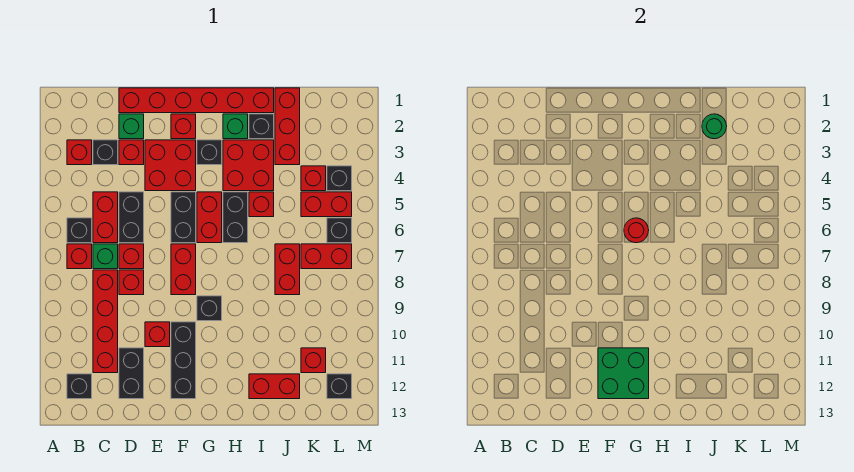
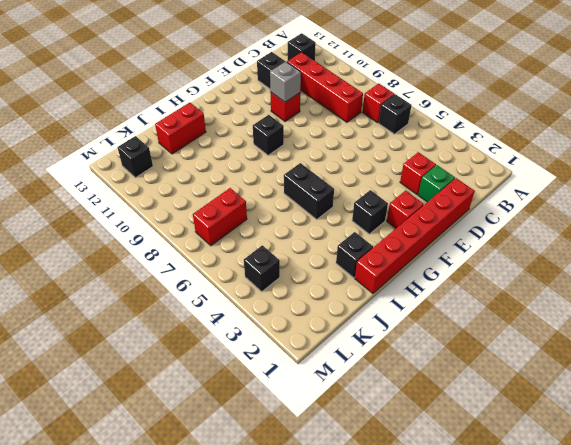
grey 1x1 brick [270,62,301,102] -> none
none -> red 1x1 brick [67,140,92,165]
none -> black 1x1 brick [93,140,118,165]
none -> red 1x2 brick [93,192,118,243]
none -> green 1x1 brick [93,244,118,269]

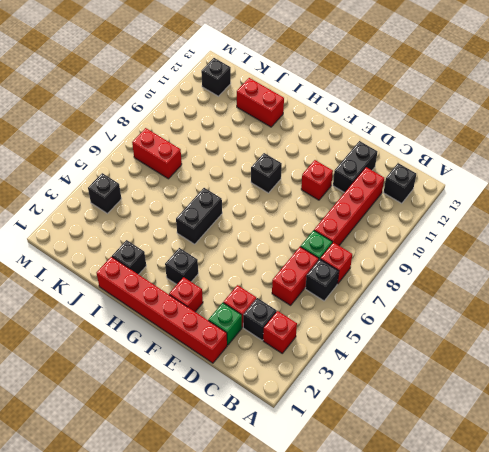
none -> black 1x2 brick [119,192,144,243]
none -> red 1x1 brick [119,244,144,269]
none -> red 1x1 brick [119,270,144,295]
none -> red 2x2 brick [145,140,196,191]

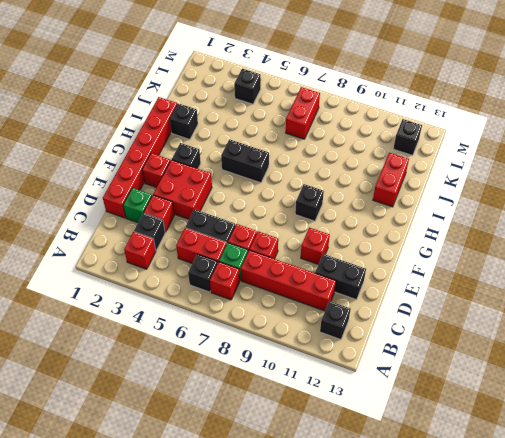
none -> black 1x2 brick [171,192,196,243]
none -> red 1x2 brick [171,244,196,295]
none -> black 1x3 brick [171,322,196,399]
none -> red 1x2 brick [197,192,222,243]

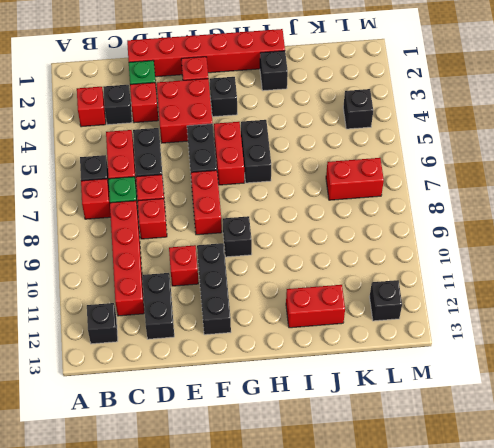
none -> green 1x1 brick [223,114,248,139]
none -> red 2x2 brick [223,140,274,191]
none -> red 1x1 brick [249,192,274,217]
none -> red 1x3 brick [275,88,300,165]

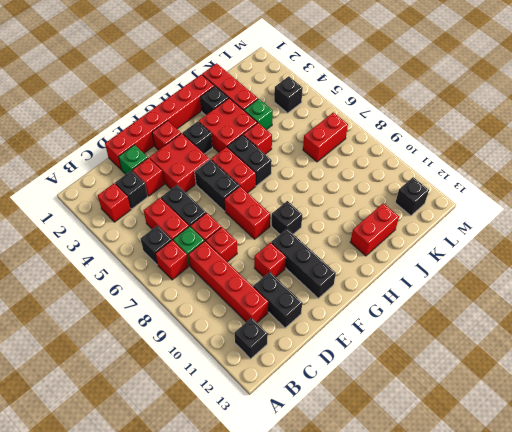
green 1x1 brick [244,99,273,130] -> green 1x1 brick moved to [223,114,248,139]
none -> red 1x2 brick [275,244,300,295]
none -> red 1x1 brick [301,166,326,191]
none -> red 1x2 brick [301,192,352,217]
none -> red 1x1 brick [301,348,326,373]

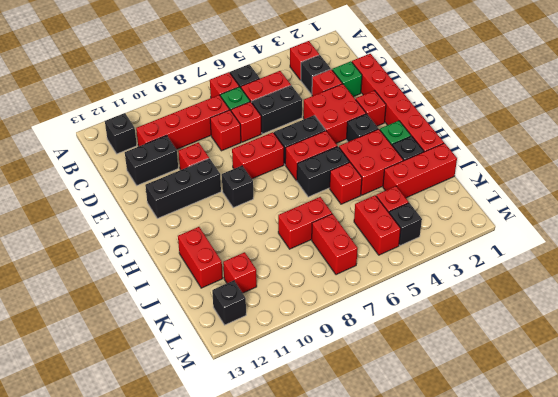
none -> black 1x1 brick [327,218,352,243]
none -> green 2x2 brick [598,348,649,399]
none -> red 1x1 round brick [624,218,649,243]
none -> green 1x1 round brick [702,114,727,139]

